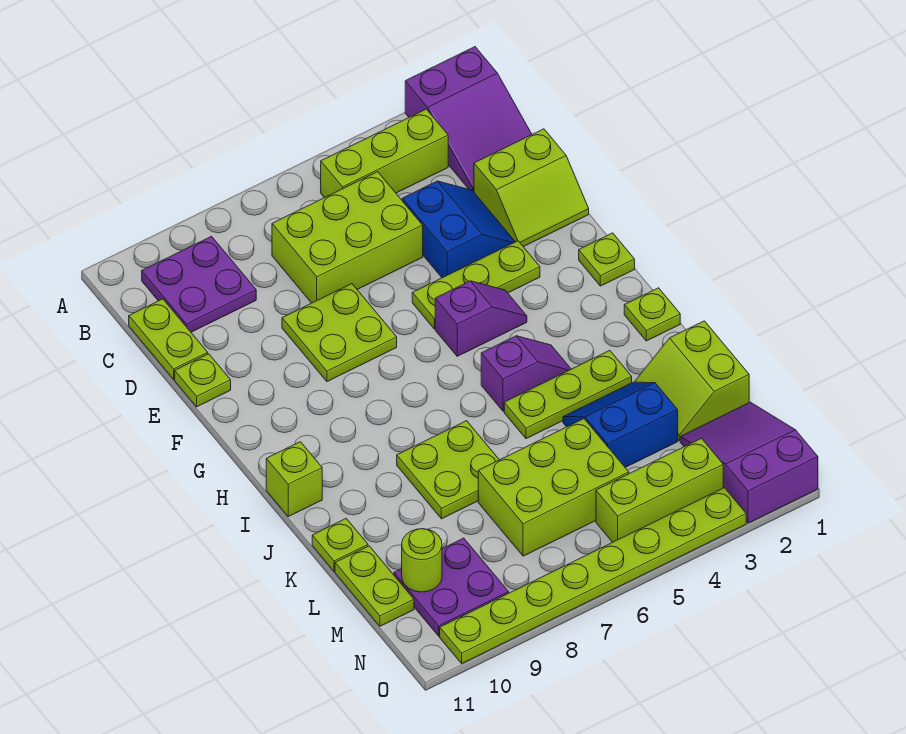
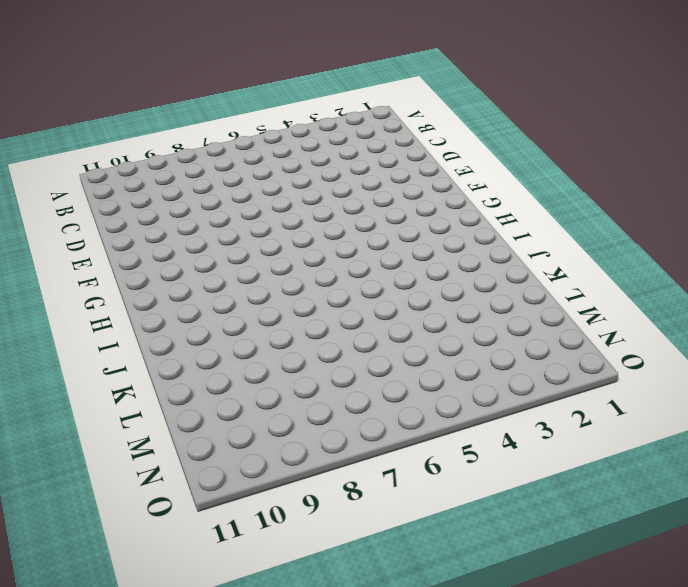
none -> purple 2x3 slope [405,47,532,192]
none -> lime 1x3 brick [321,109,448,198]
none -> purple 2x2 plate [142,236,256,332]

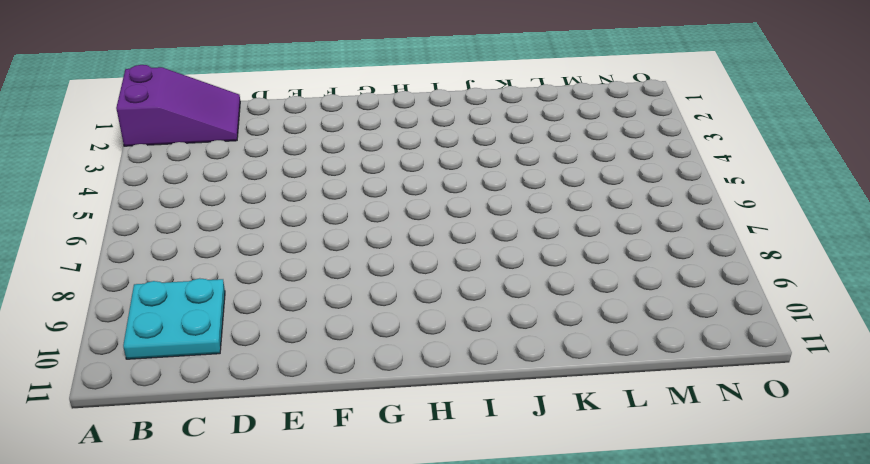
cyan 2x2 plate [123,278,225,359] -> purple 2x2 plate [142,236,256,332]
none -> lime 1x3 brick [321,109,448,198]
none -> lime 2x3 brick [272,172,423,303]
none -> lime 1x2 plate [129,299,208,379]

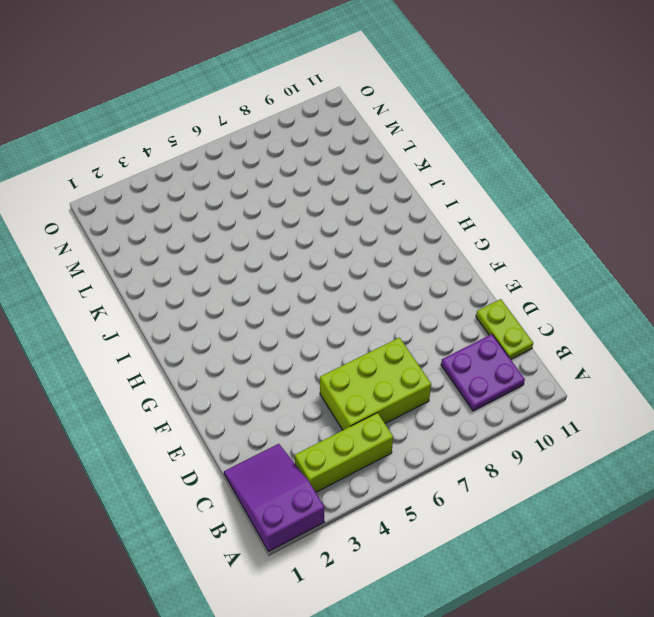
none -> lime 2x2 slope [474,129,589,247]
none -> blue 2x2 slope [402,181,515,278]
none -> lime 2x2 plate [282,284,397,382]

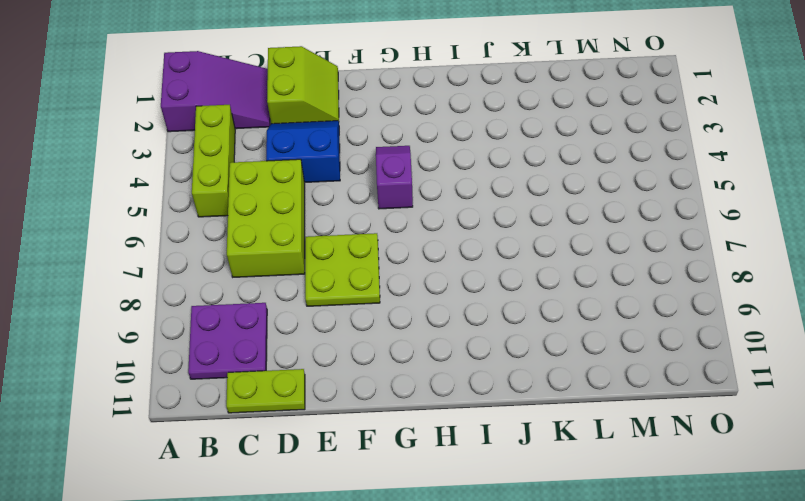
none -> lime 1x1 plate [175,354,231,407]
none -> lime 1x3 plate [412,241,540,329]
none -> lime 1x1 plate [579,233,635,286]

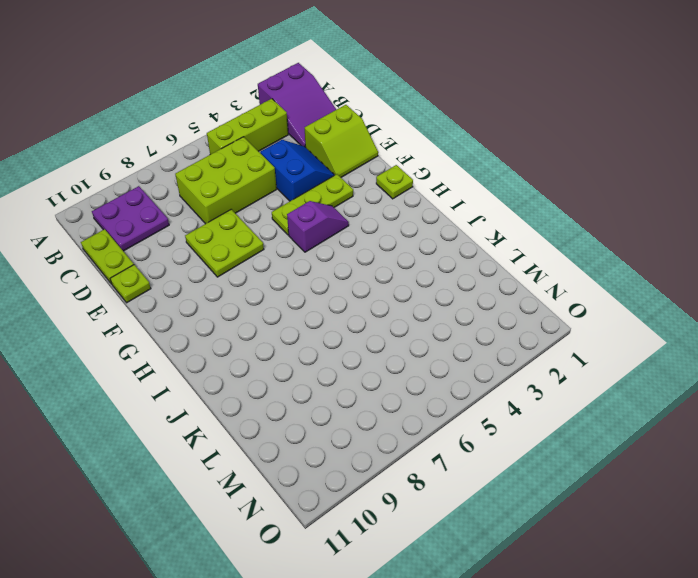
none -> lime 1x1 plate [624,288,680,341]
none -> purple 1x2 slope [481,336,571,411]
none -> lime 1x1 brick [266,442,322,517]

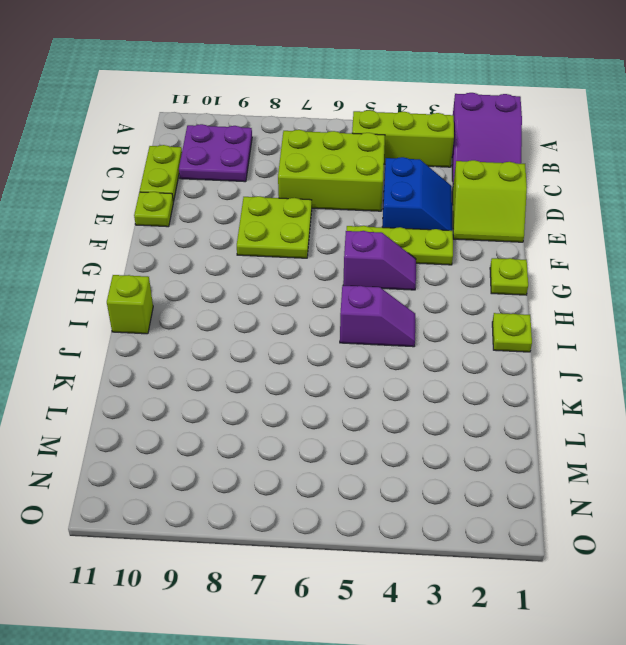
none -> lime 1x3 plate [504,351,632,439]
none -> lime 2x2 plate [397,421,499,519]
none -> lime 2x2 slope [635,321,749,441]

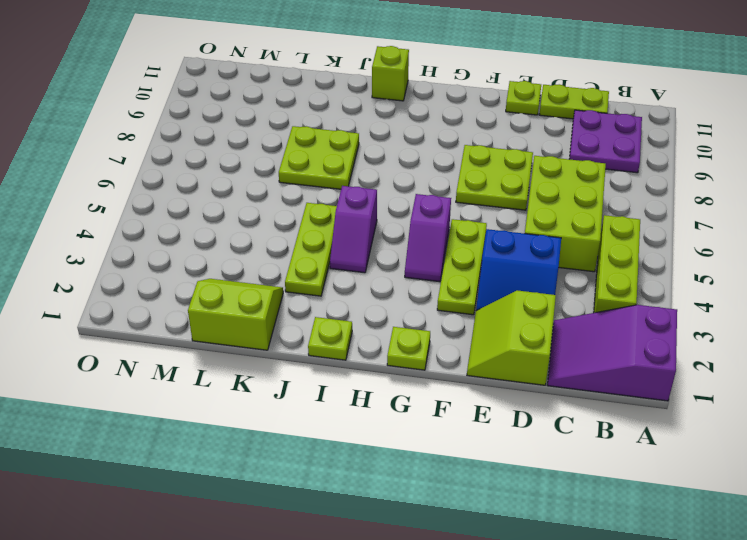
none -> blue 2x2 slope [563,382,678,467]
none -> lime 1x1 plate [312,519,368,571]
none -> lime 2x3 brick [478,419,629,556]

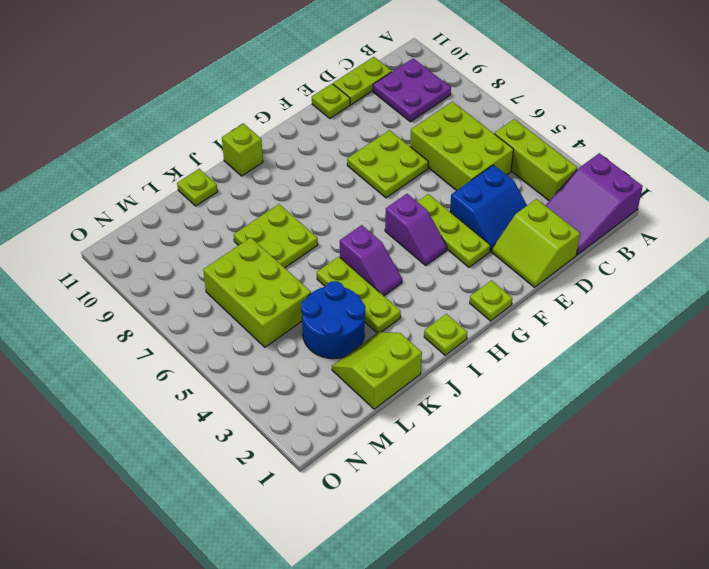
blue 2x2 round brick [301,281,365,359] -> blue 2x2 slope [563,382,678,467]
none -> lime 1x2 plate [335,546,414,626]
none -> purple 2x3 slope [680,402,818,523]
none -> purple 2x2 plate [394,538,509,636]

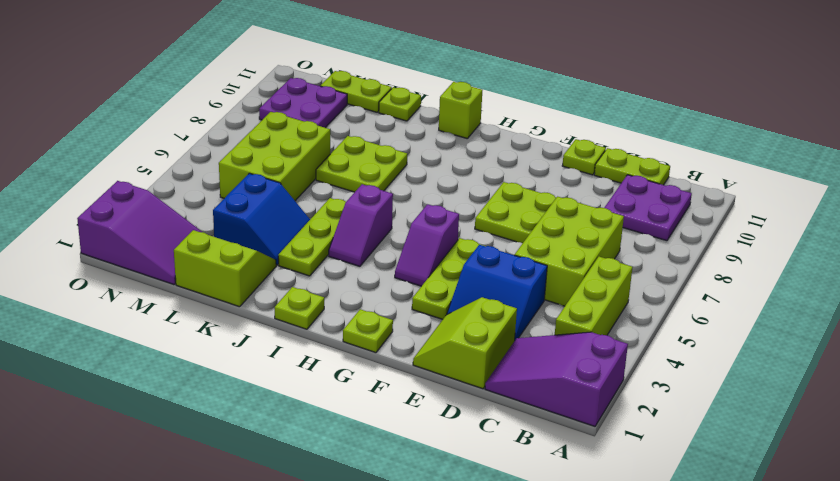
none -> lime 1x3 brick [596,438,723,542]
none -> lime 1x8 plate [440,488,746,663]
none -> lime 1x1 round brick [402,529,442,592]

